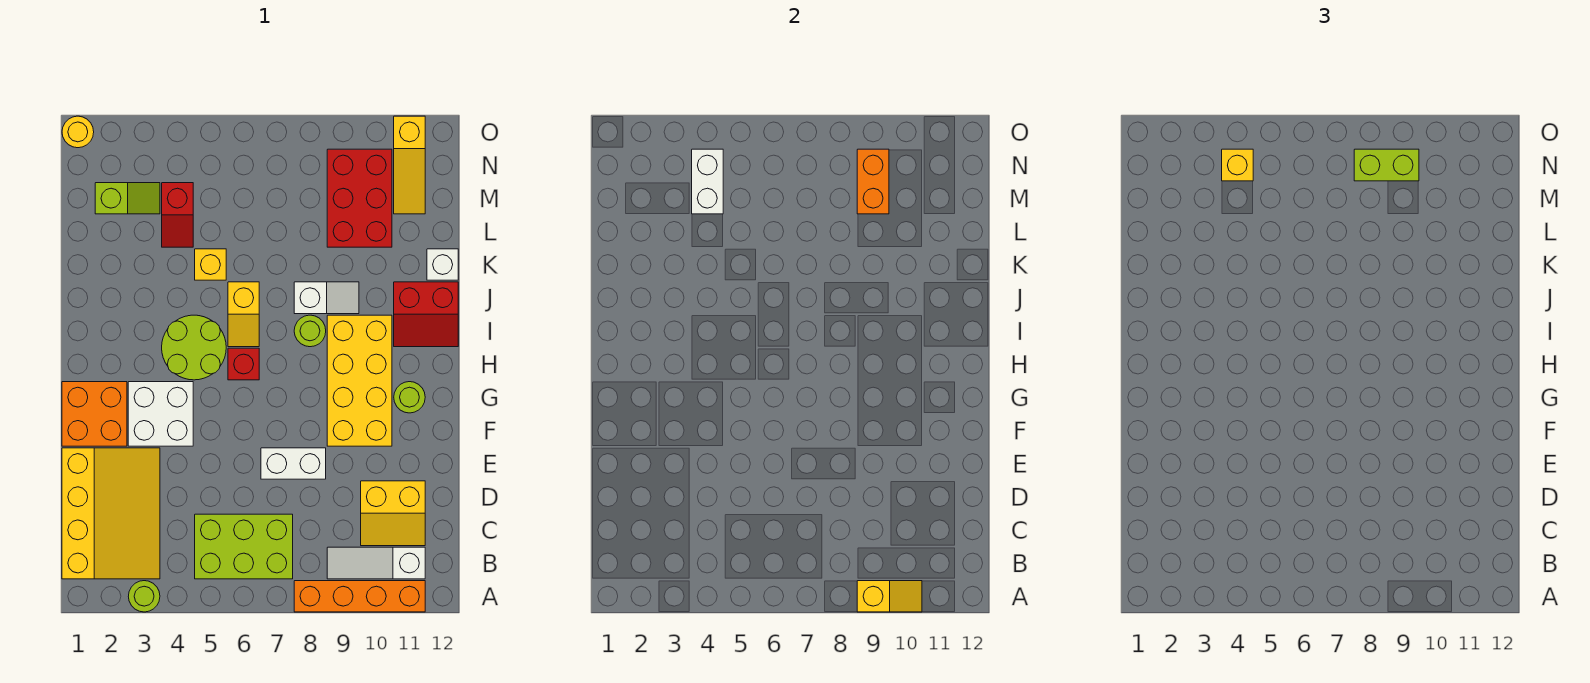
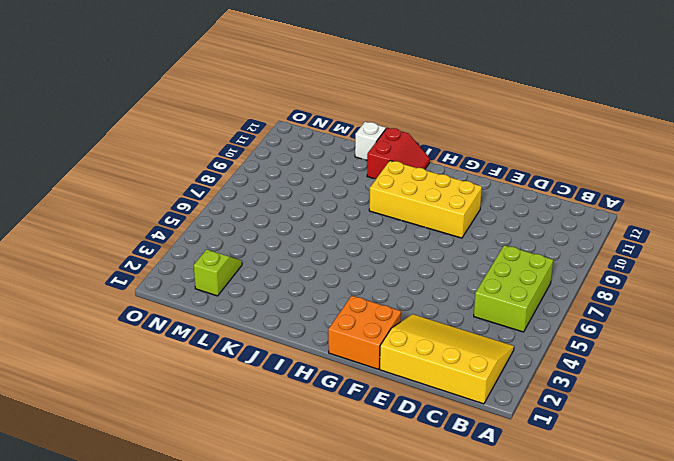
none -> lime 1x1 round brick [128,581,160,612]
none -> orange 1x4 brick [294,581,425,612]
none -> white 1x3 slope [327,547,425,579]

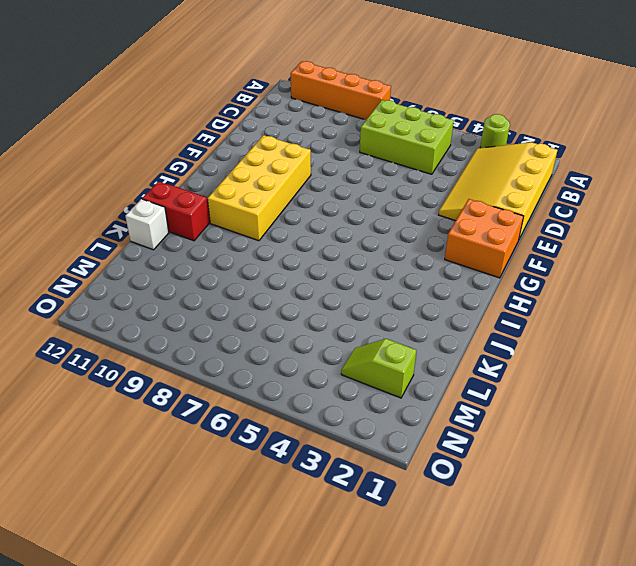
none -> white 1x3 slope [327,547,425,579]
none -> yellow 2x2 slope [361,481,425,546]
none -> white 1x2 brick [261,448,326,479]

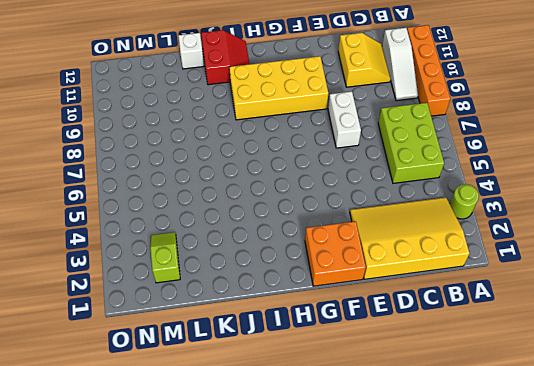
none -> white 2x2 brick [128,382,193,446]
none -> lime 1x1 round brick [394,382,425,413]
none -> lime 2x2 round brick [162,315,226,380]

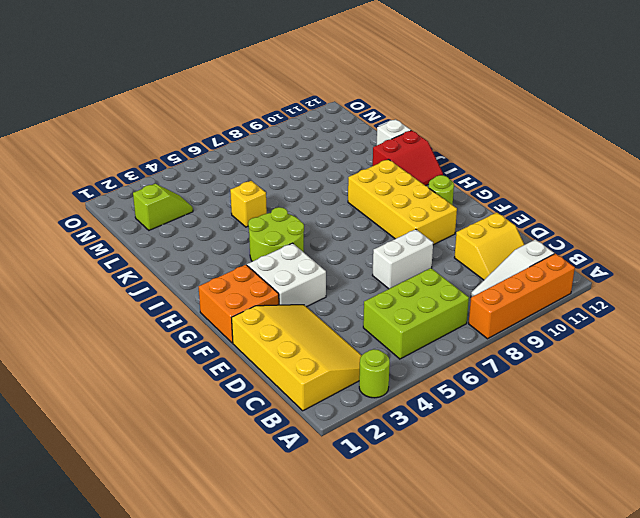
none -> red 1x1 brick [228,348,259,380]
none -> yellow 1x2 slope [228,282,259,347]
none -> lime 1x1 round brick [294,315,326,347]

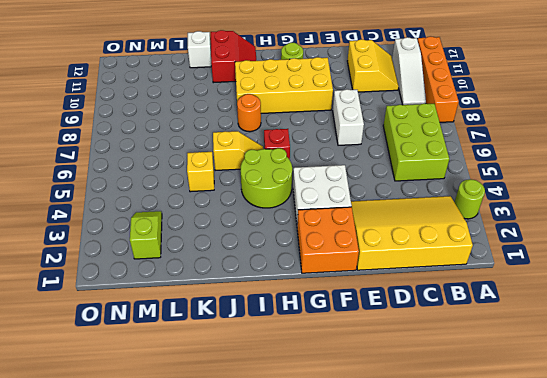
orange 1x1 round brick [237,94,261,132] -> lime 1x1 round brick [294,315,326,347]
none -> white 1x2 slope [294,282,359,314]
none -> red 1x2 slope [162,183,193,247]
none -> red 2x3 brick [327,149,392,247]

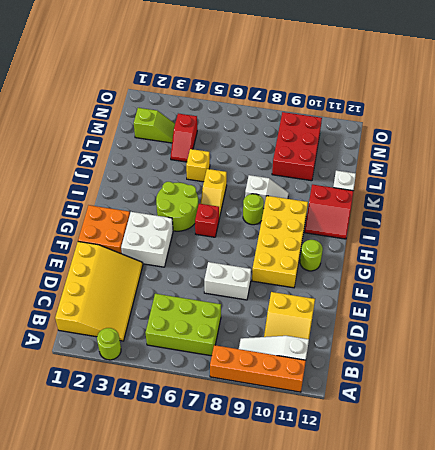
none -> yellow 1x3 slope [394,116,425,214]
none -> yellow 1x1 round brick [62,116,94,148]
none -> yellow 1x2 slope [857,581,922,612]

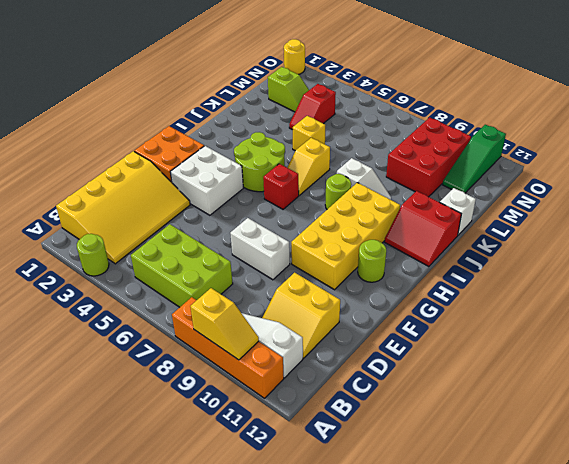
green 1x3 slope [442,125,506,193] -> yellow 1x3 slope [394,116,425,214]
none -> white 1x2 brick [692,149,723,214]
none -> orange 1x2 brick [857,149,889,214]
none -> yellow 1x1 brick [1222,149,1253,181]

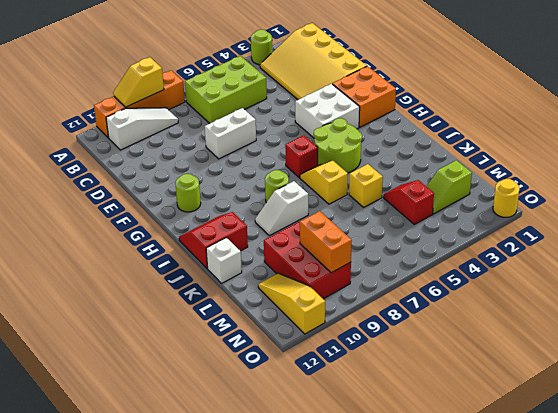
none -> yellow 2x2 slope [361,481,425,546]
none -> yellow 2x4 brick [327,315,392,446]
none -> white 1x2 brick [692,149,723,214]

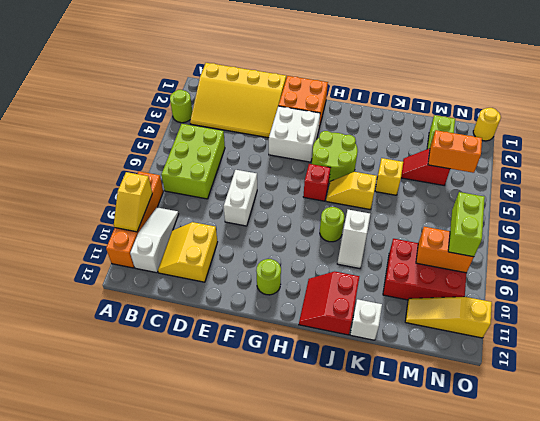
orange 1x2 brick [428,130,482,173] -> white 1x2 brick [692,149,723,214]
none -> yellow 2x4 brick [327,315,392,446]
none -> yellow 1x1 brick [1222,149,1253,181]

